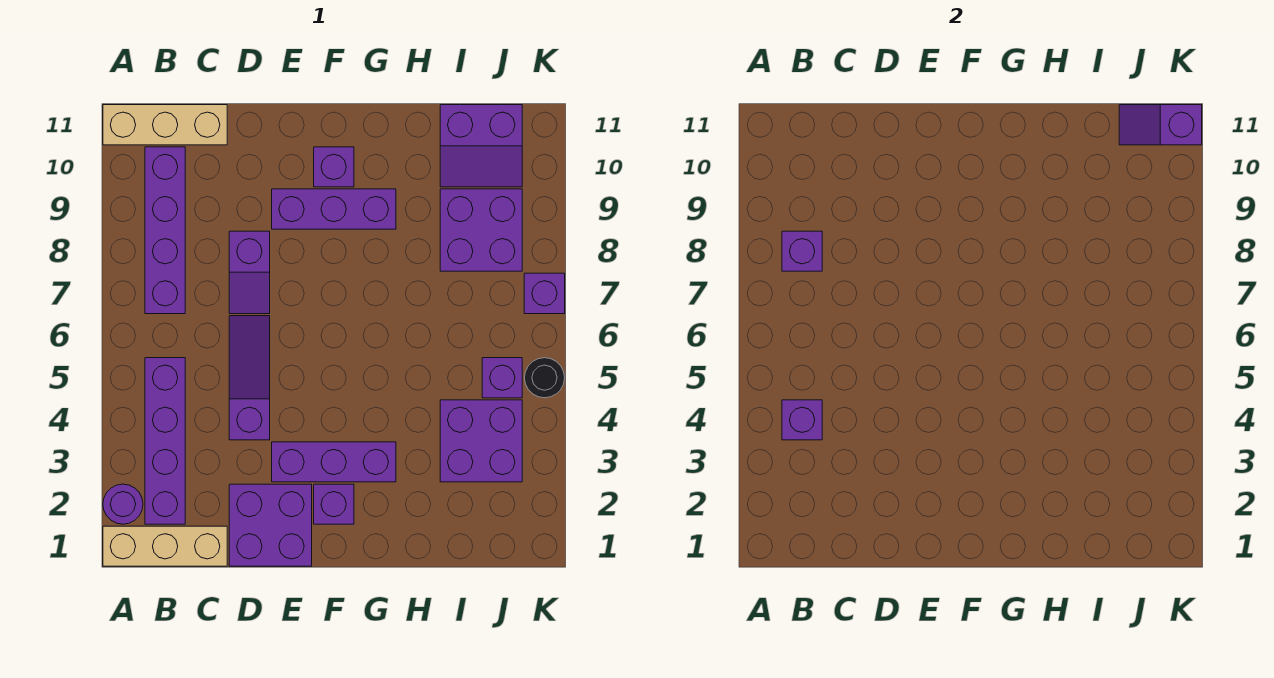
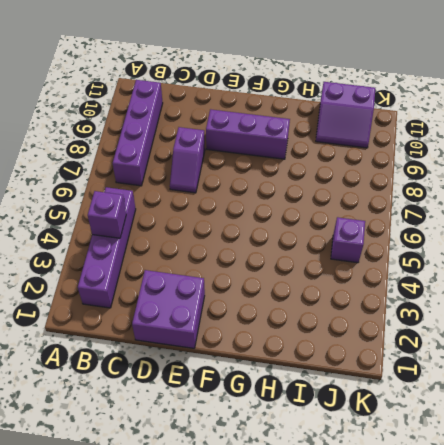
none -> tan 1x3 brick [103,526,227,566]
none -> purple 1x1 round brick [103,484,143,524]
none -> tan 1x3 brick [103,105,227,145]

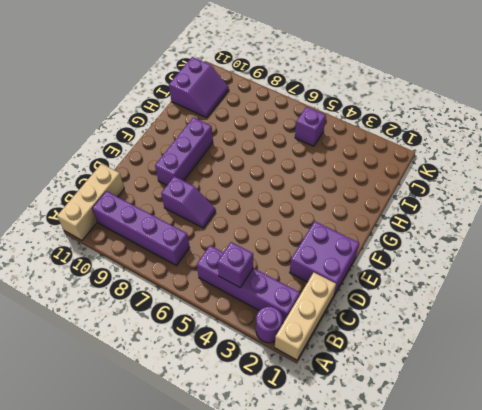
none -> purple 1x3 slope [229,316,270,440]
none -> purple 1x3 brick [272,442,396,482]
none -> purple 1x1 brick [314,484,354,524]

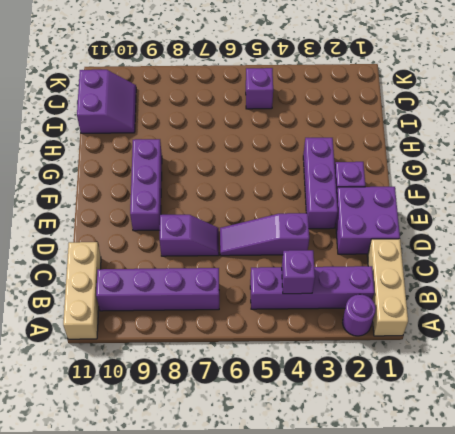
none -> purple 1x1 brick [314,147,354,187]
none -> purple 2x2 brick [440,400,522,482]
none -> purple 2x2 brick [440,189,522,271]

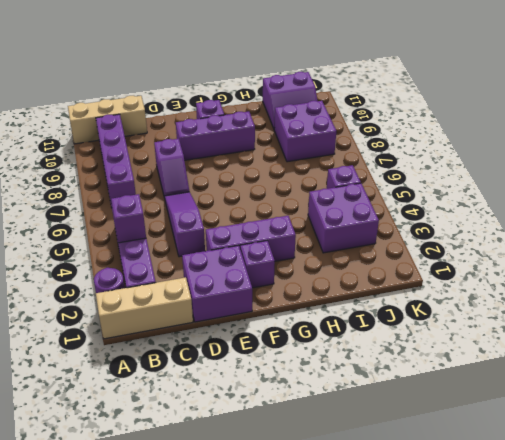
none -> black 1x1 round brick [525,358,565,398]
none -> purple 1x1 brick [524,273,565,314]
none -> purple 1x1 brick [782,231,822,271]

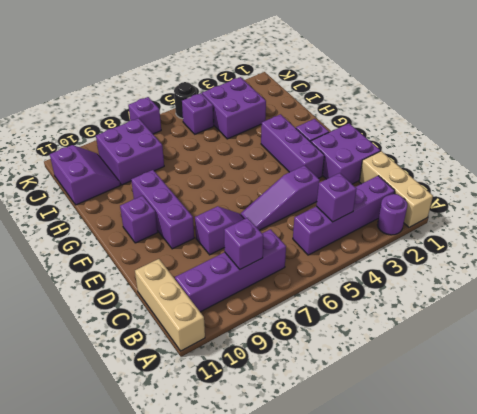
none -> purple 1x2 slope [1119,105,1202,145]

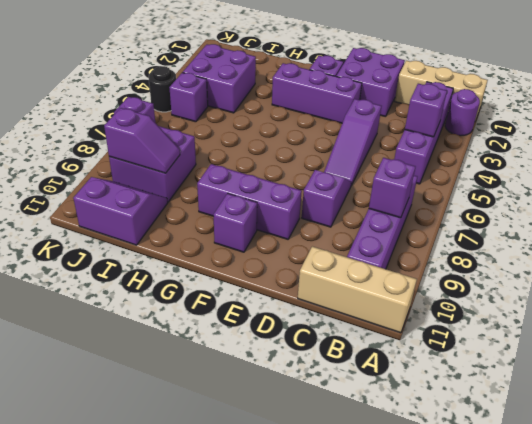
purple 1x2 slope [104,108,180,173] -> purple 1x2 slope moved to [1119,105,1202,145]

